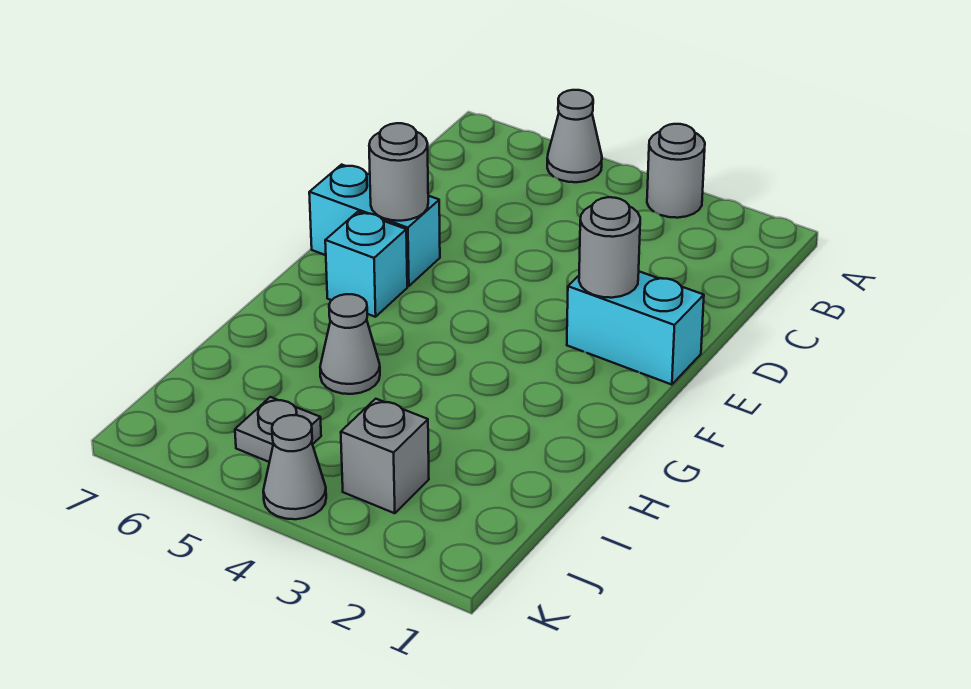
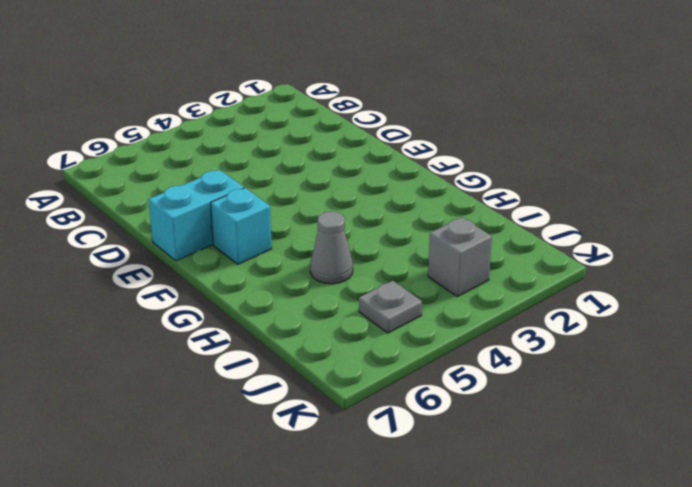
none -> grey 1x1 round brick [647,124,705,218]
none -> grey 1x1 cone [547,90,602,182]

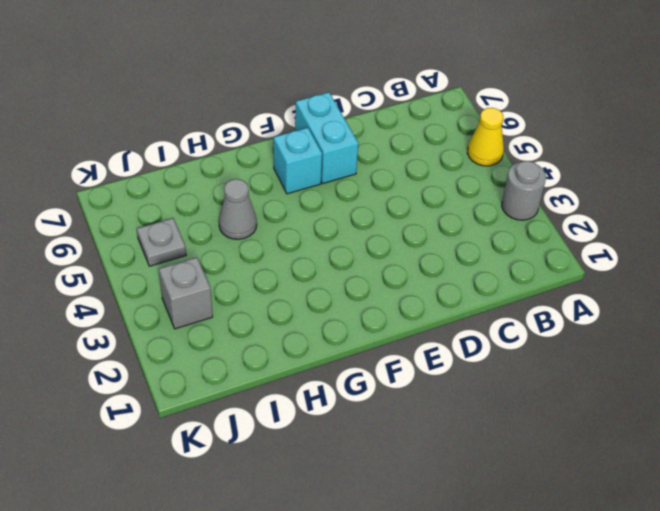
yellow 1x1 cone [467,108,504,166] -> grey 1x1 cone [547,90,602,182]
none -> cyan 1x2 brick [567,271,704,385]
none -> grey 1x1 cone [263,415,326,519]

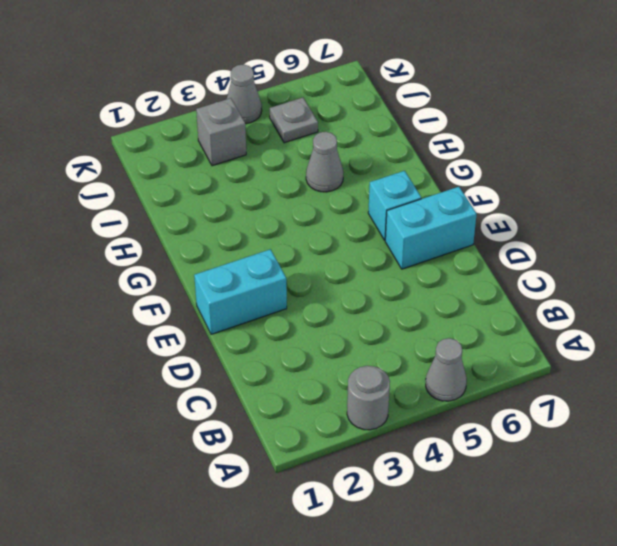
none -> grey 1x1 round brick [579,197,640,298]
none -> grey 1x1 round brick [369,123,428,221]

